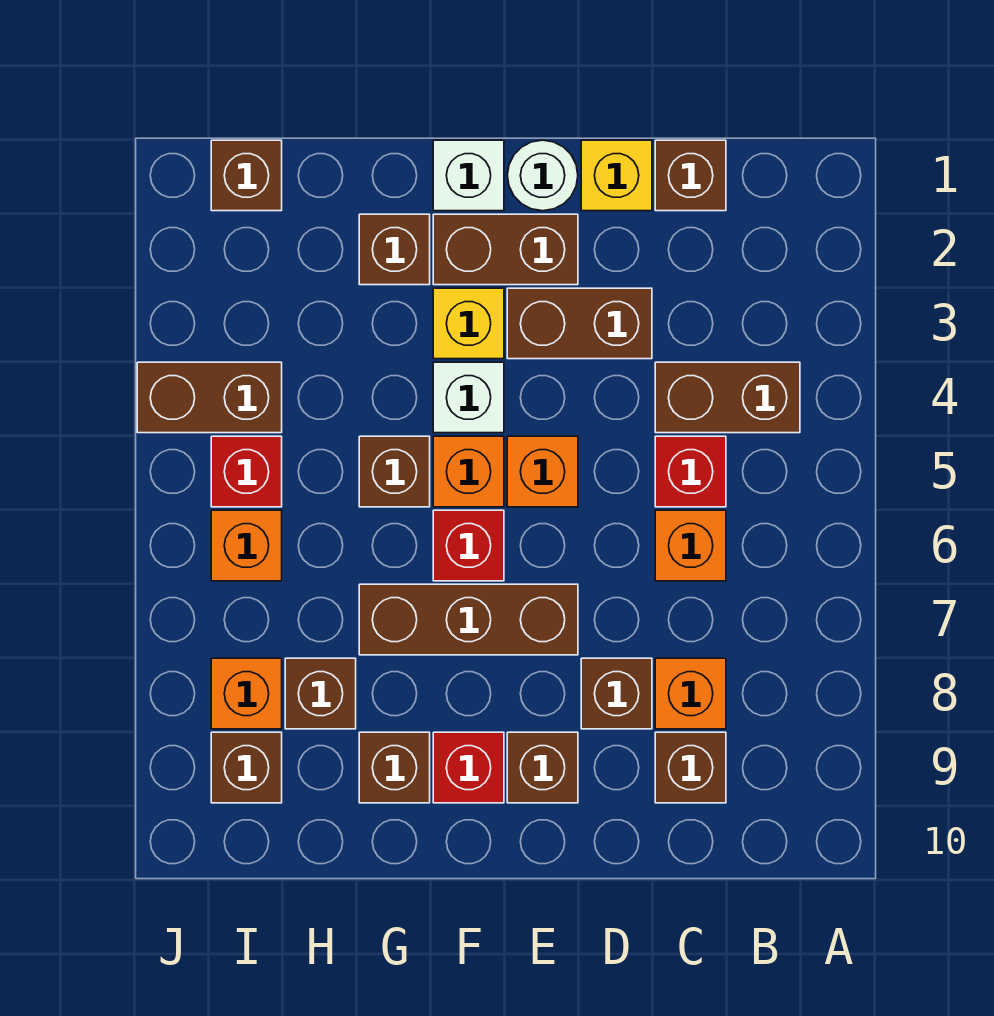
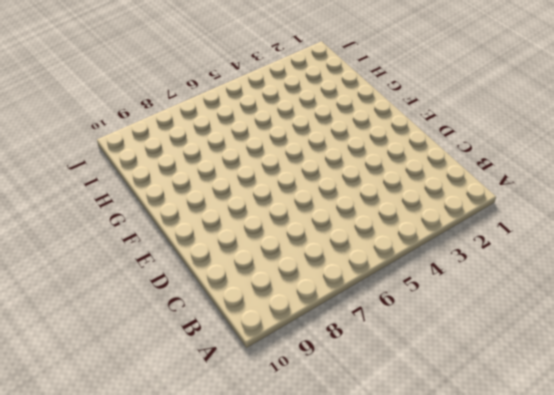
none -> brown 1x2 brick [655,362,800,433]
none -> brown 1x1 brick [655,140,726,211]
none -> red 1x1 brick [655,436,726,507]
none -> orange 1x1 brick [655,510,726,581]

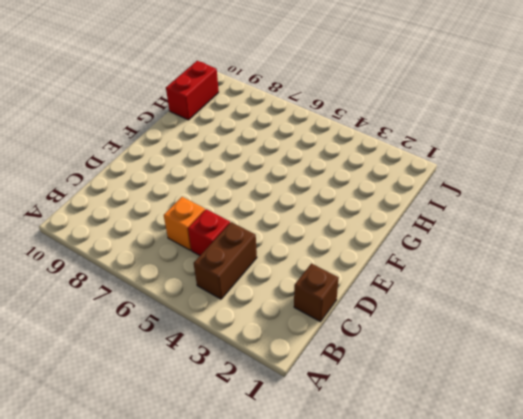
red 1x2 brick [166,61,219,120] -> none
none -> orange 1x1 brick [655,658,726,729]
none -> brown 1x1 brick [655,732,726,803]
none -> yellow 1x1 brick [581,140,652,211]
none -> brown 1x2 brick [507,288,652,359]

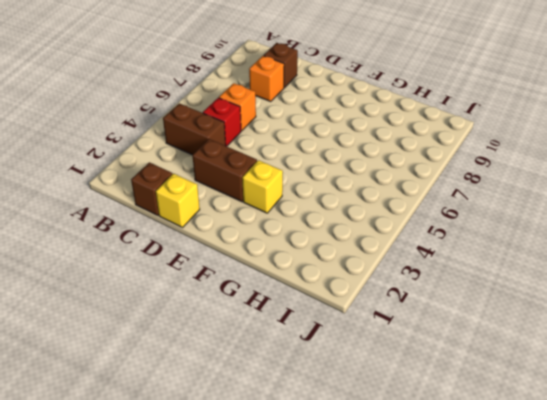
none -> brown 1x1 brick [581,658,652,729]
none -> white 1x1 round brick [507,140,578,211]
none -> brown 1x2 brick [433,214,578,285]
none -> orange 1x1 brick [507,436,578,507]

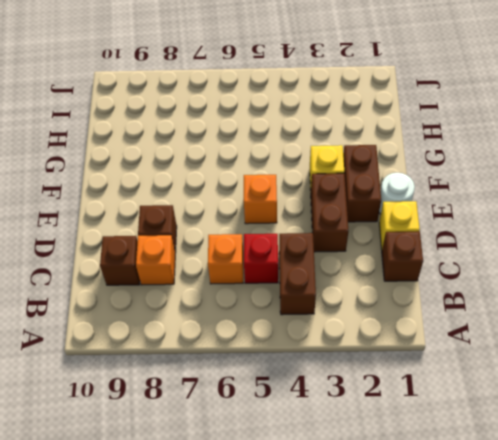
none -> brown 1x3 brick [359,584,578,655]
none -> brown 1x1 brick [507,732,578,803]
none -> white 1x1 brick [433,140,504,211]
none -> white 1x1 brick [433,362,504,433]

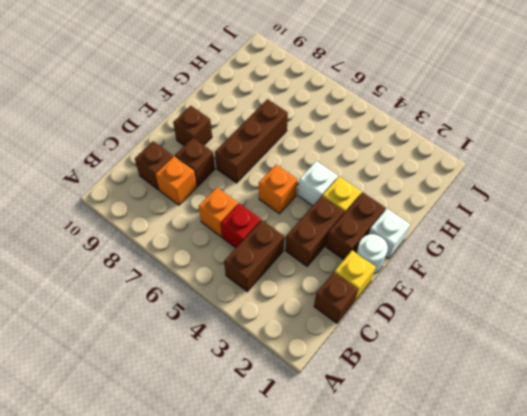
none -> orange 1x1 brick [433,436,504,507]
none -> red 1x1 brick [433,510,504,581]
none -> red 1x1 brick [433,732,504,803]
none -> brown 1x1 brick [359,214,430,285]

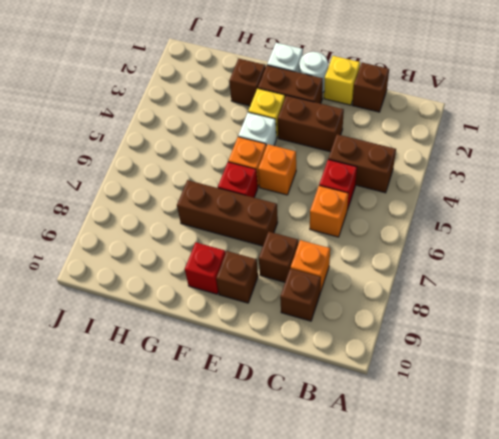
none -> brown 1x1 brick [359,436,430,507]
none -> brown 1x1 brick [359,732,430,803]
none -> brown 1x1 brick [285,658,356,729]
none -> brown 1x1 brick [211,140,282,211]

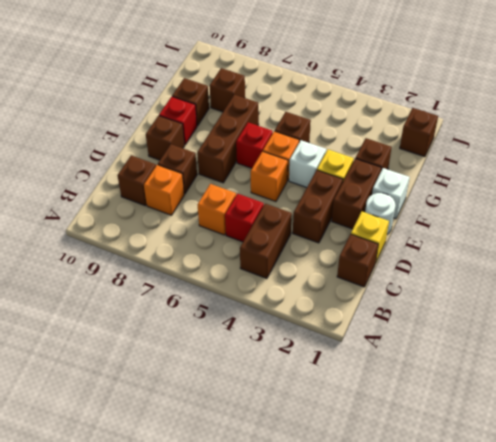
none -> brown 1x2 brick [137,362,282,433]
none -> red 1x1 brick [211,436,282,507]
none -> orange 1x1 brick [211,510,282,581]
none -> orange 1x1 brick [211,658,282,729]

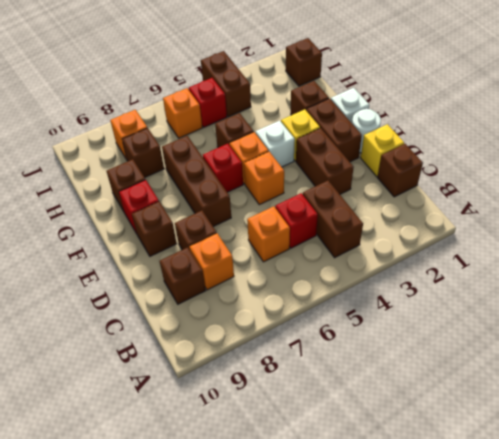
none -> brown 1x1 brick [211,732,282,803]

